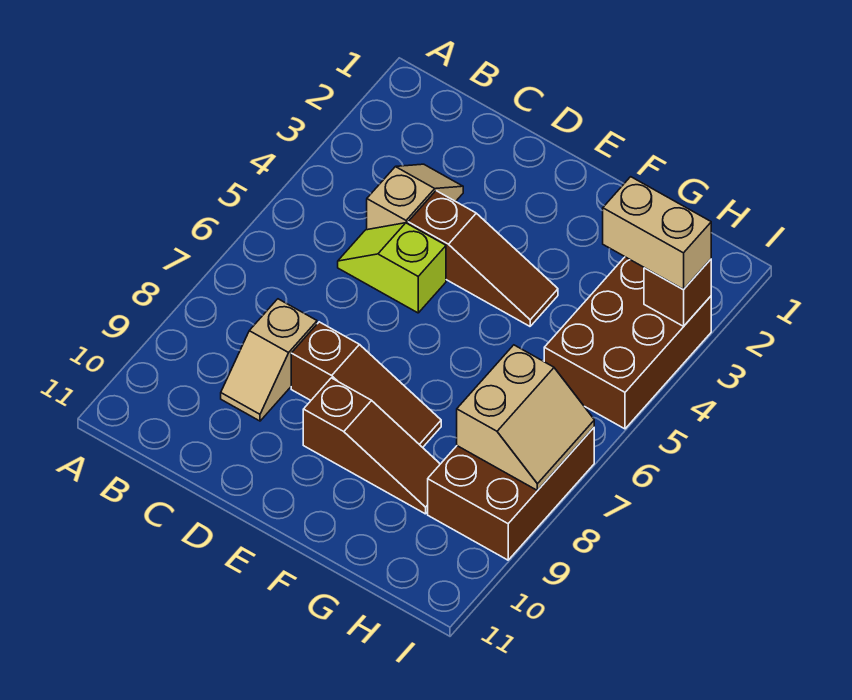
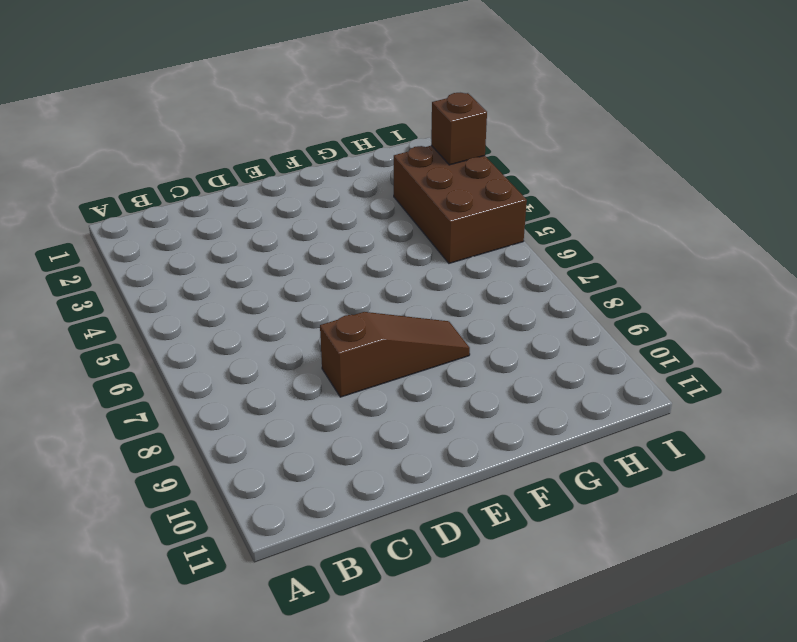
none -> tan 1x2 slope [367,164,463,230]
none -> lime 1x2 slope [338,223,446,313]

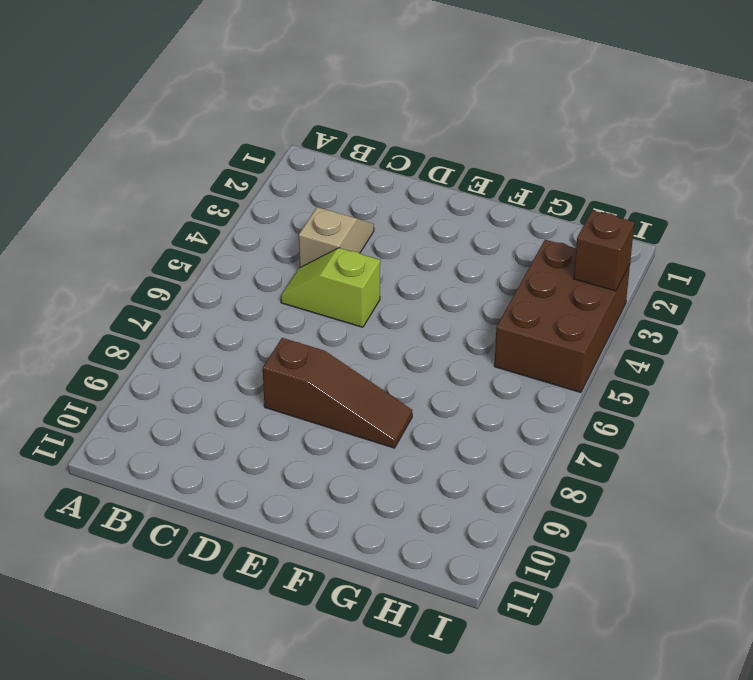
none -> tan 1x2 slope [221,299,317,421]
none -> brown 1x3 slope [408,191,558,326]

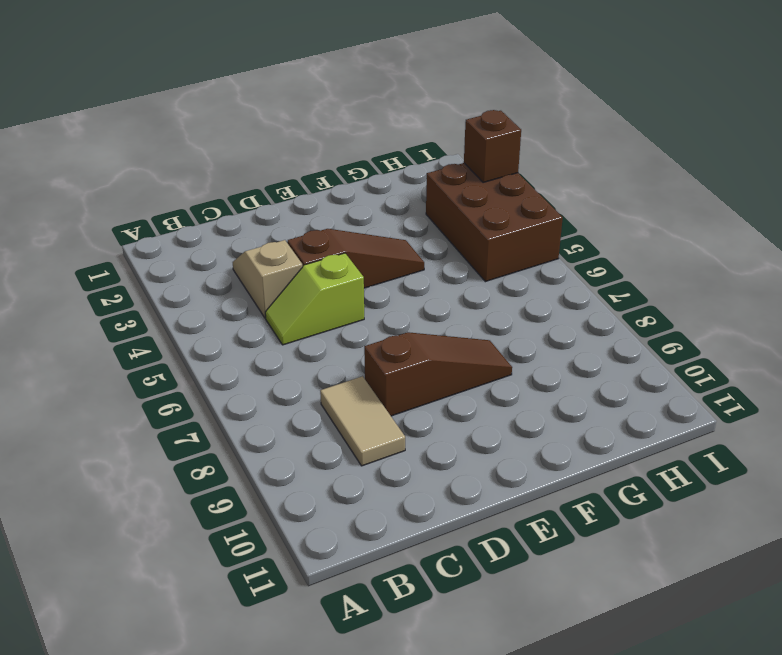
tan 1x2 tile [320,376,405,466] -> tan 1x2 slope [221,299,317,421]
none -> brown 1x3 slope [303,378,440,514]
none -> brown 2x3 brick [428,428,594,560]

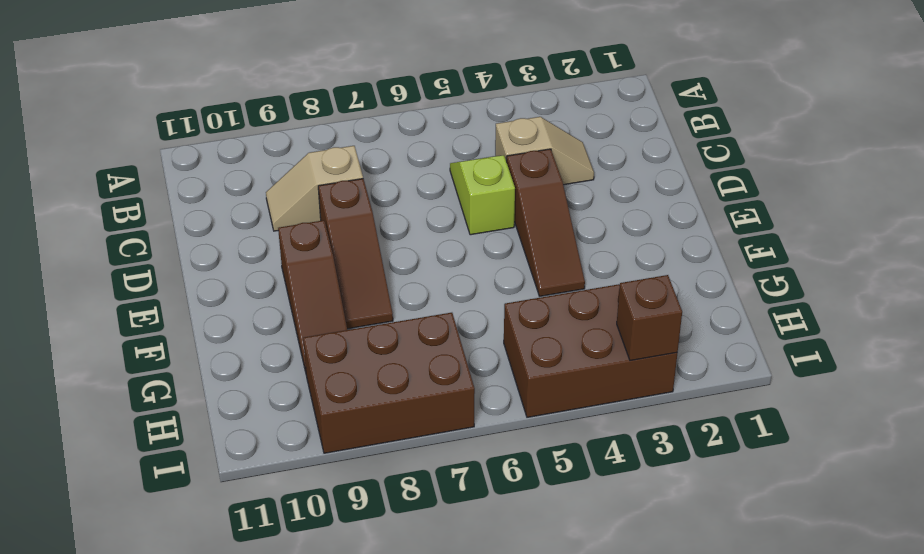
none -> tan 2x2 slope [457,345,594,490]
none -> tan 1x2 brick [603,177,711,290]

